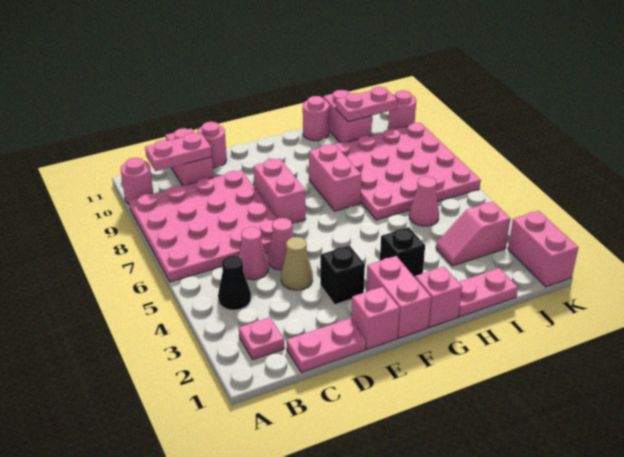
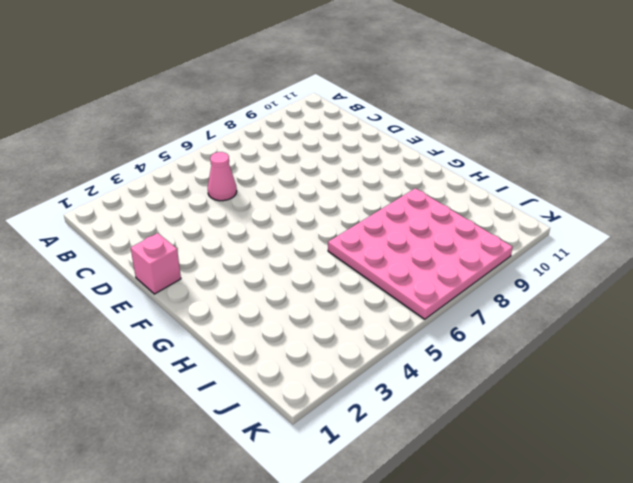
none -> pink 4x4 plate [129,170,277,282]
none -> pink 1x1 round brick [121,158,153,204]
none -> pink 1x1 plate [239,317,284,360]

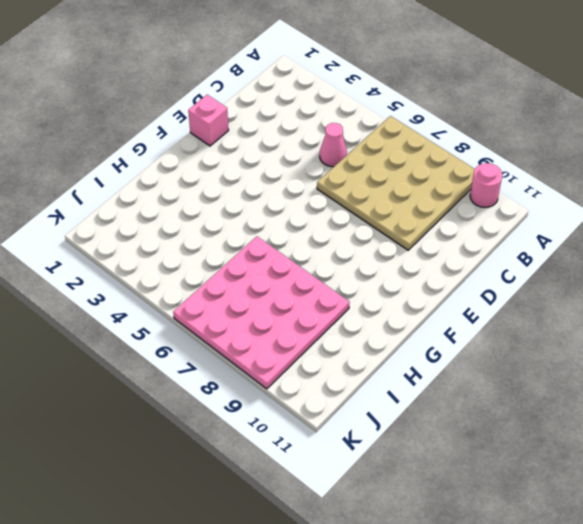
tan 4x4 plate [317,116,475,250] -> pink 4x4 plate [129,170,277,282]
none -> pink 1x1 plate [239,317,284,360]
none -> black 1x1 cone [218,256,251,310]
none -> pink 1x2 plate [286,318,366,372]

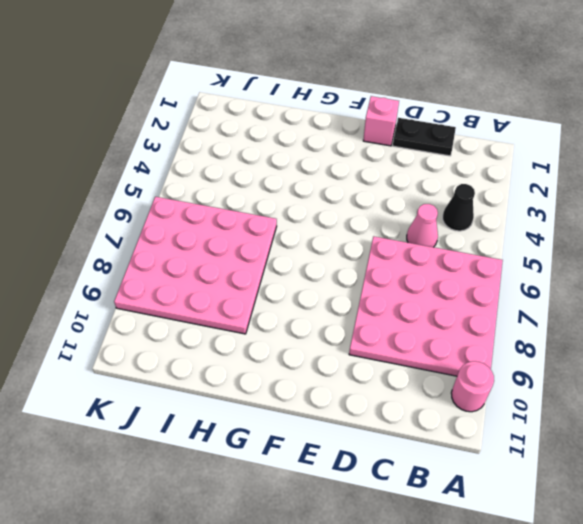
black 1x2 plate [393,118,456,156] -> pink 1x2 plate [286,318,366,372]
none -> pink 1x1 plate [239,317,284,360]
none -> pink 1x2 brick [165,128,214,186]
none -> tan 1x1 cone [281,237,313,290]

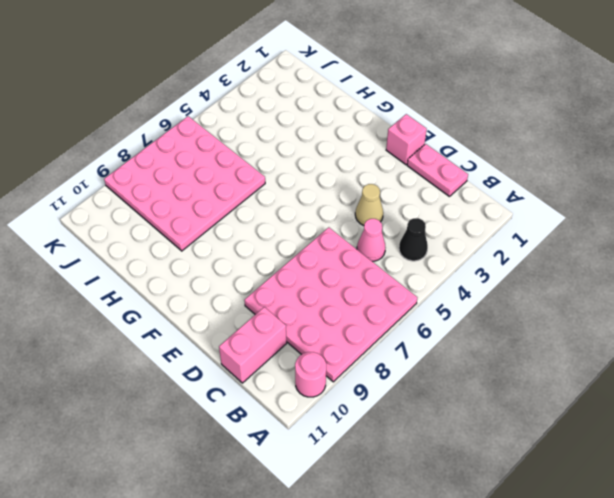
none -> pink 1x1 plate [239,317,284,360]
none -> pink 1x1 cone [268,218,294,270]
none -> pink 1x1 round brick [197,122,227,168]

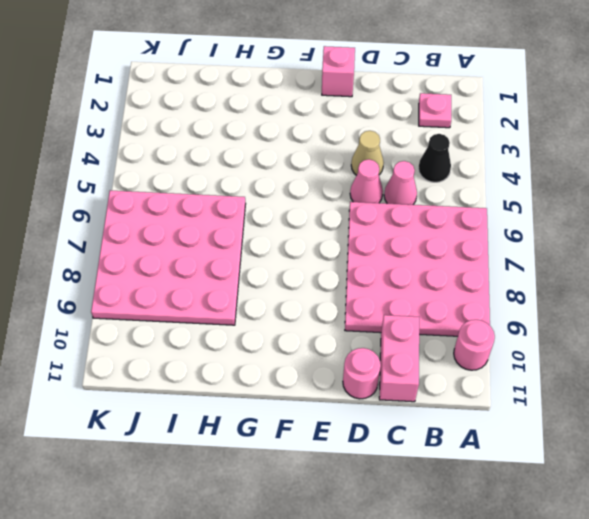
none -> pink 1x2 plate [286,318,366,372]
none -> black 1x1 brick [320,245,365,304]
none -> pink 1x2 brick [254,159,306,224]

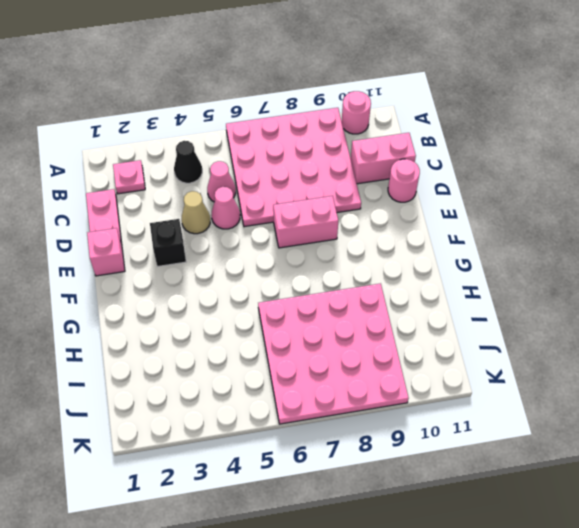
none -> pink 1x2 brick [366,256,431,338]
none -> pink 1x1 brick [415,267,462,327]
none -> black 1x1 brick [380,227,425,277]

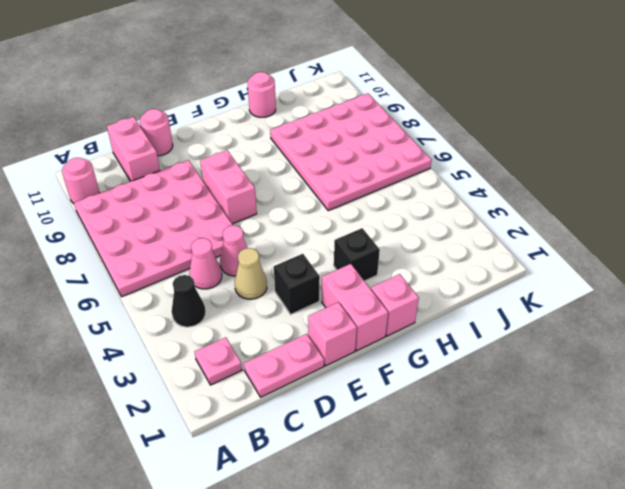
none -> pink 1x2 brick [309,144,362,211]
none -> pink 1x2 plate [459,268,518,317]
none -> pink 1x2 slope [436,202,511,266]

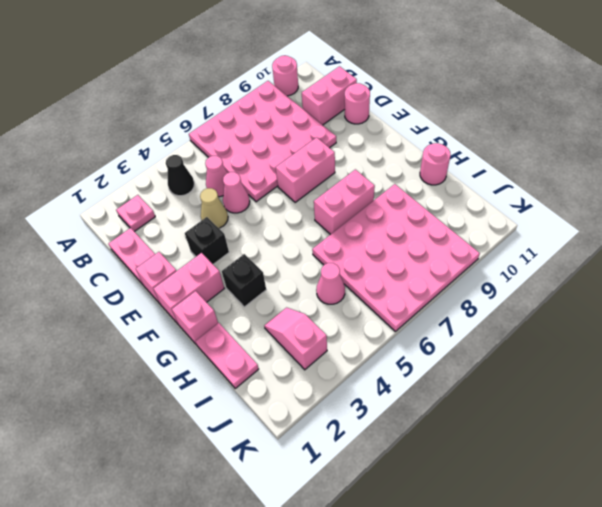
none -> pink 1x2 brick [323,90,372,143]
none -> pink 1x2 brick [508,211,578,287]
none -> pink 1x1 round brick [388,90,416,130]

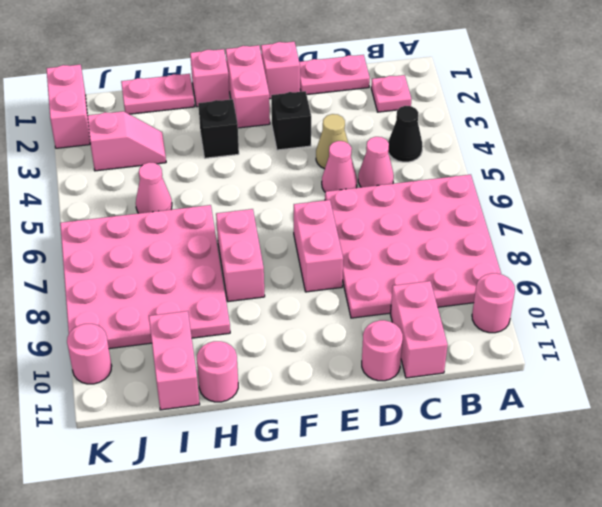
none -> pink 1x2 plate [145,133,212,171]
none -> pink 1x2 plate [336,87,397,122]

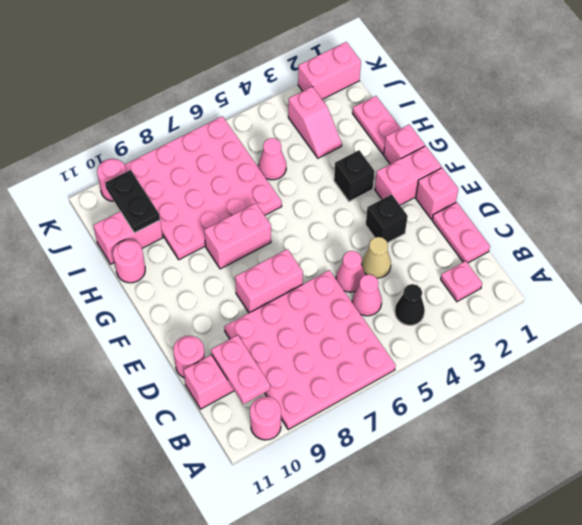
black 1x2 plate [105,170,160,233] -> pink 1x2 plate [336,87,397,122]

